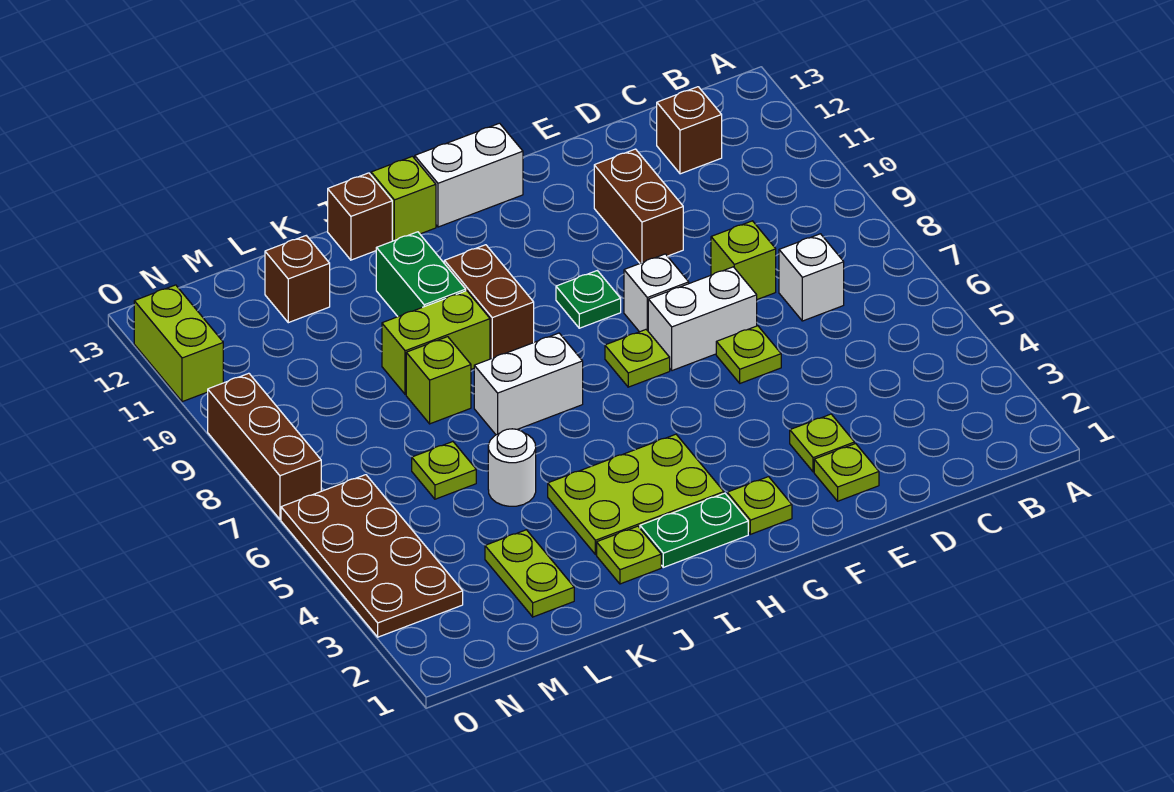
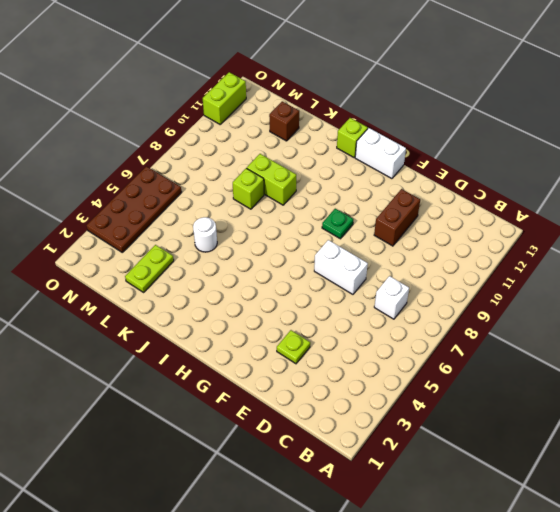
none -> brown 1x1 brick [657,87,722,174]
none -> lime 1x1 brick [711,221,776,299]
none -> lime 1x1 plate [814,444,879,501]
none -> lime 1x1 plate [716,326,781,383]

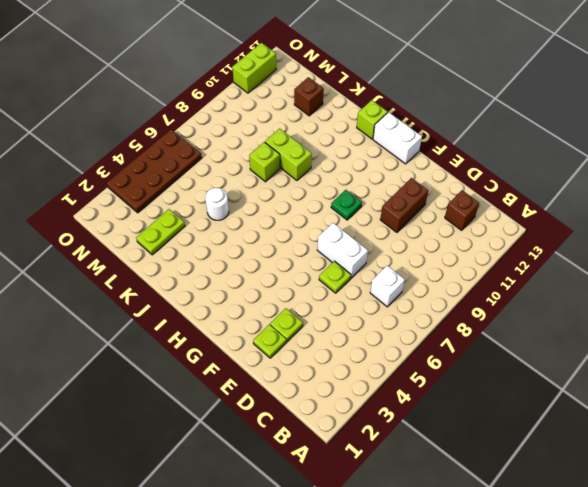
none -> lime 1x1 brick [711,221,776,299]
none -> white 1x1 brick [624,254,689,332]
none -> lime 1x1 plate [727,477,792,534]
none -> lime 1x1 plate [605,330,670,387]

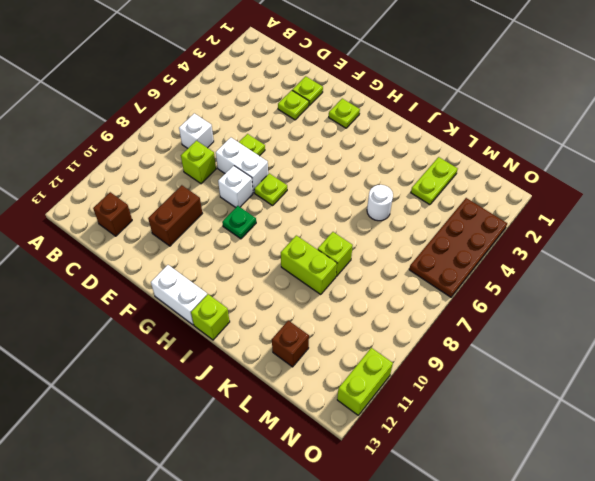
none -> green 1x2 plate [640,493,748,567]
none -> lime 2x3 plate [548,434,724,555]
none -> white 1x2 brick [474,333,583,435]
none -> brown 1x2 brick [444,245,534,359]

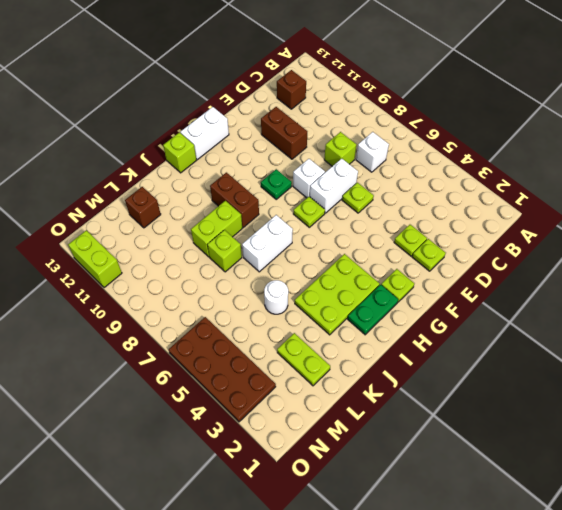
none -> lime 1x1 plate [597,526,661,584]
none -> green 1x2 brick [376,232,466,317]
none -> brown 1x1 brick [328,173,392,260]
none -> lime 1x1 plate [412,442,476,499]

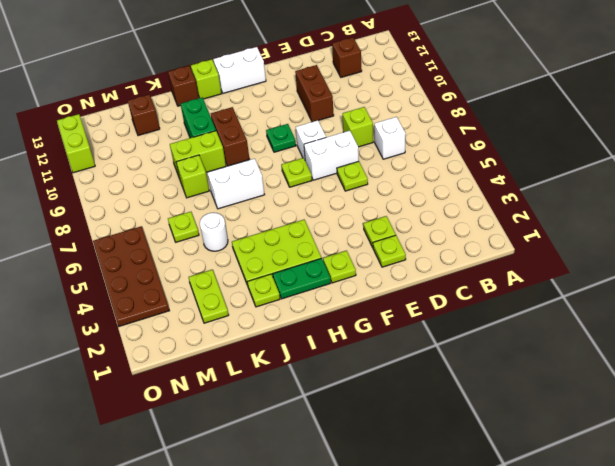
none -> brown 1x3 brick [208,373,321,519]

